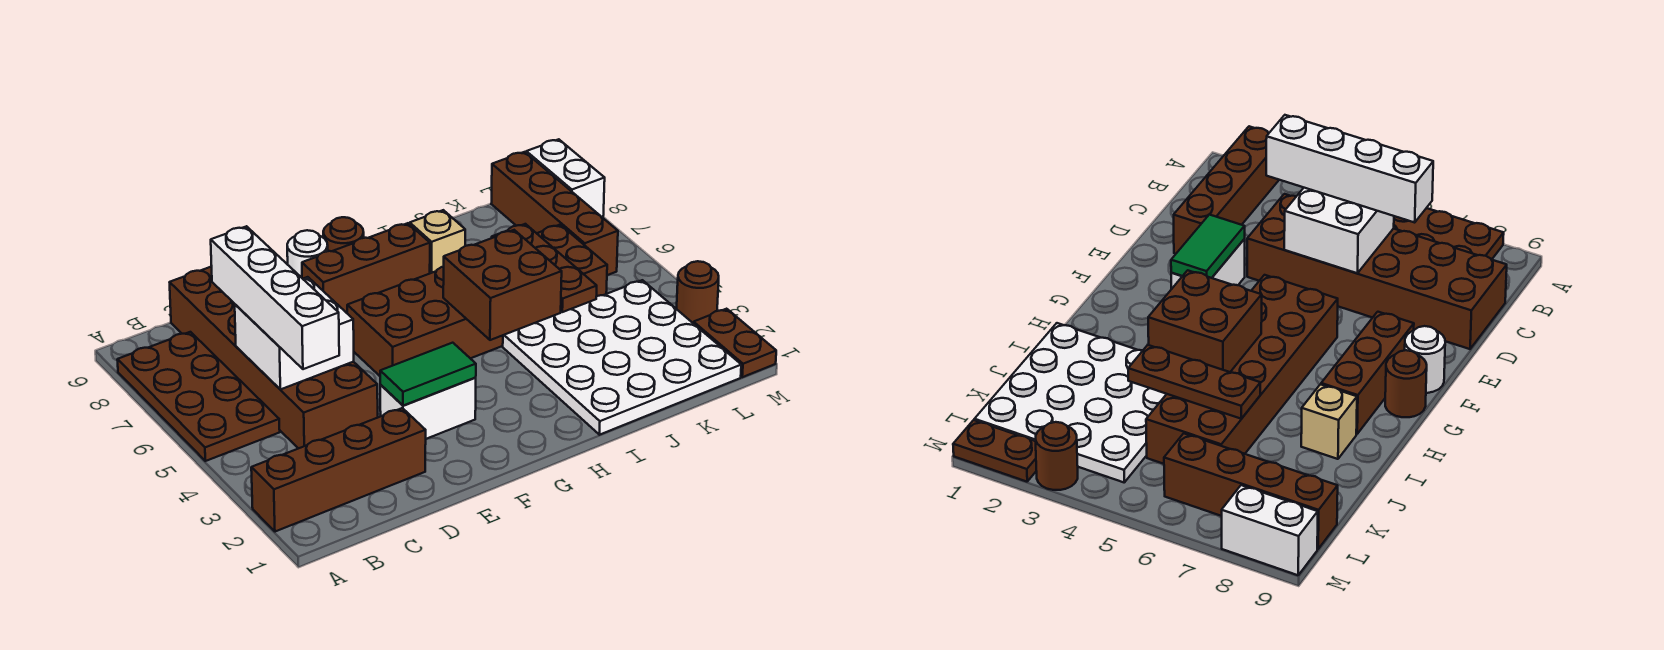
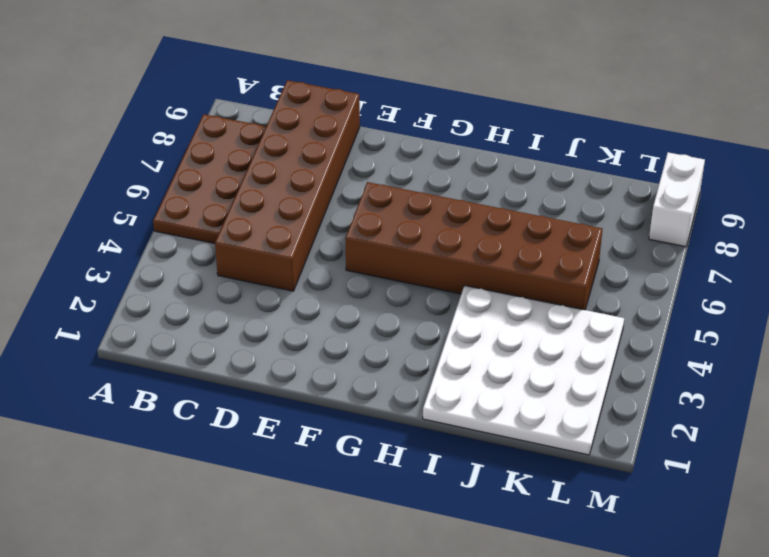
none -> brown 1x4 brick [251,408,426,532]
none -> white 1x2 brick [380,378,476,439]
none -> brown 1x3 brick [302,223,430,313]

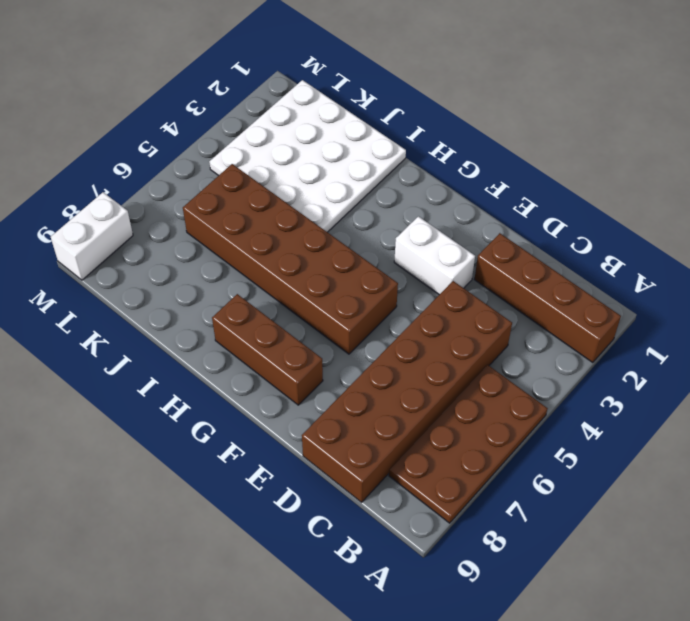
none -> white 1x1 round brick [287,230,328,278]
none -> brown 1x1 round brick [323,217,364,251]
none -> tan 1x1 brick [410,210,465,273]

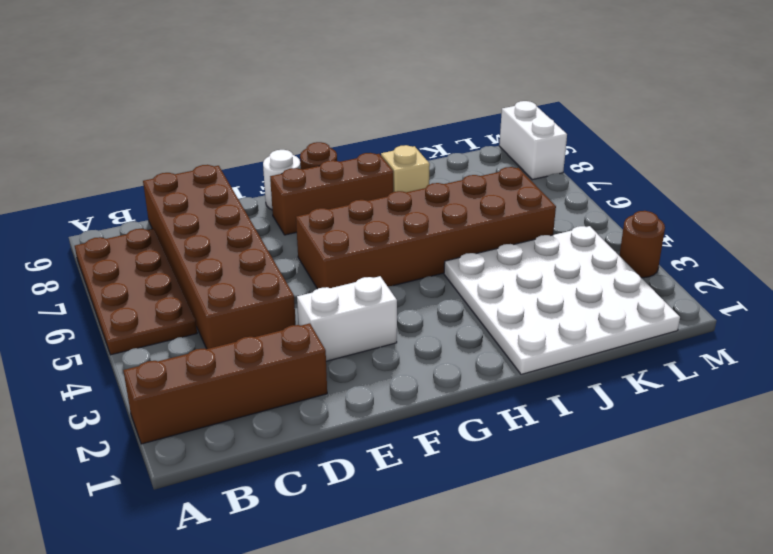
none -> brown 1x4 brick [491,152,618,275]
none -> brown 1x2 plate [694,309,776,377]
none -> white 2x2 brick [235,277,354,389]

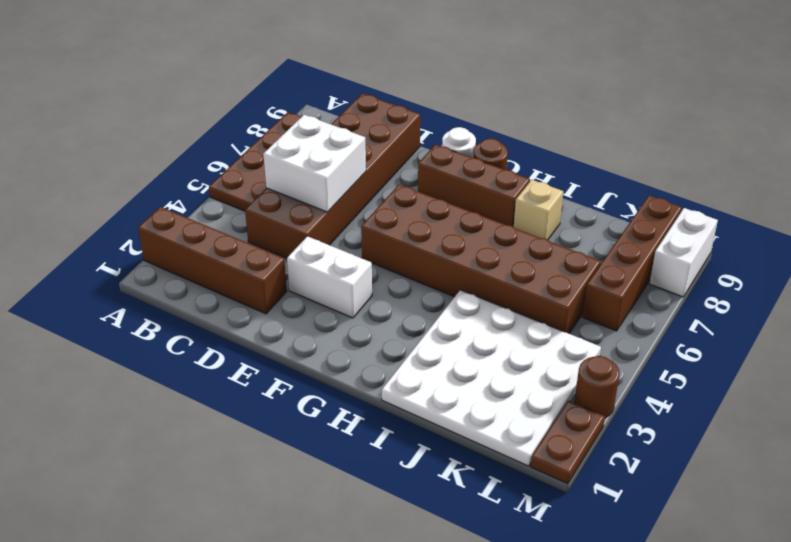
none -> green 1x2 tile [380,343,476,406]
none -> brown 2x2 brick [443,230,562,340]
none -> brown 1x3 plate [492,224,597,312]

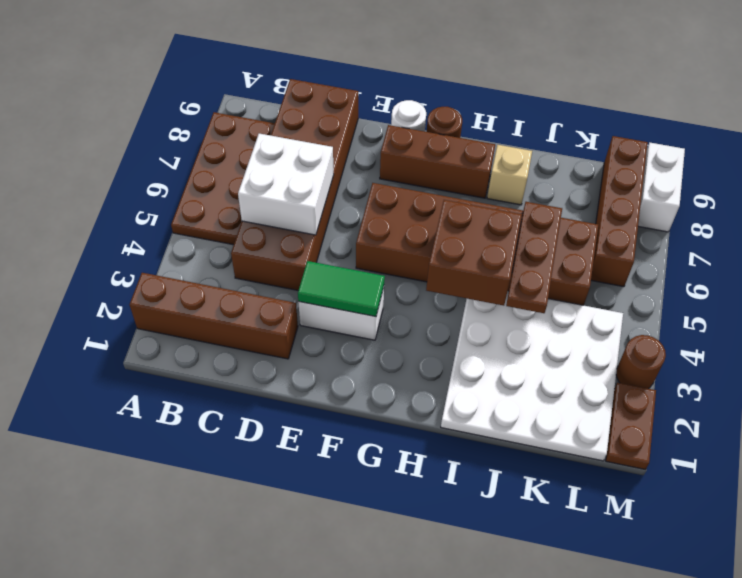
none -> white 1x4 brick [211,226,339,369]

